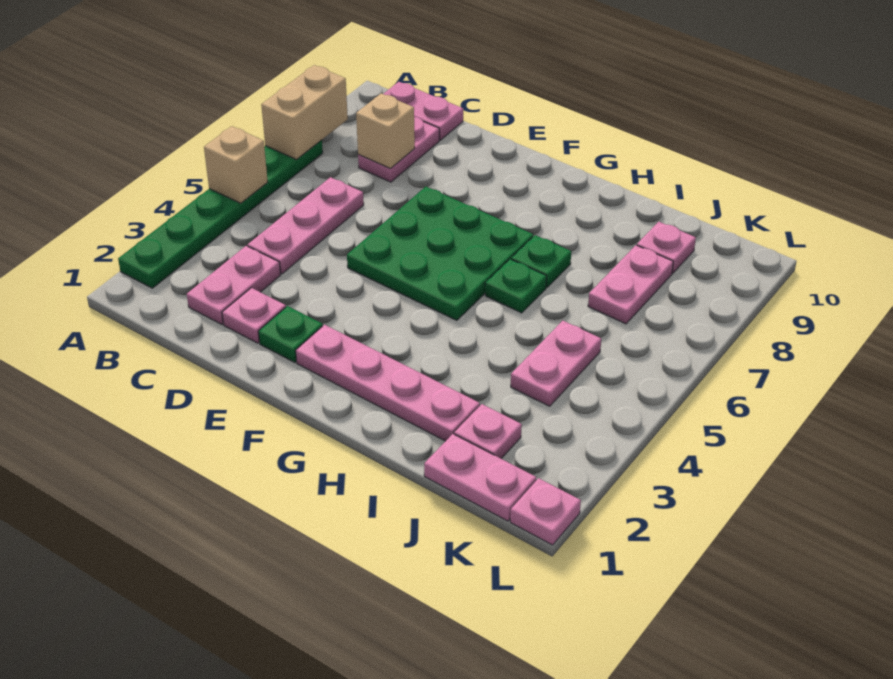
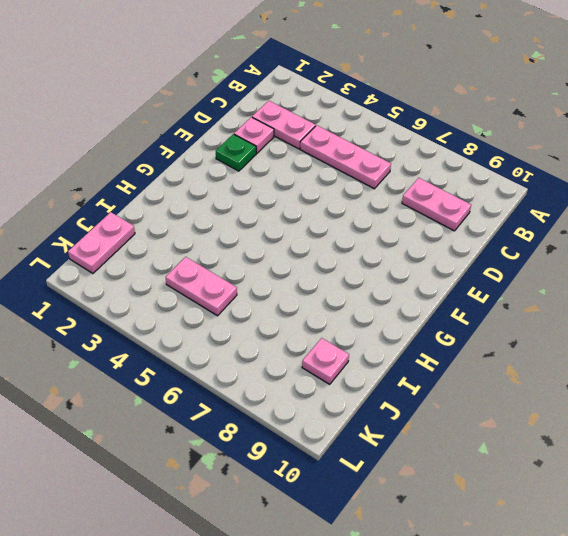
none -> green 1x6 plate [118,140,323,288]
none -> pink 1x2 plate [384,82,463,140]
none -> green 3x3 plate [347,187,533,320]

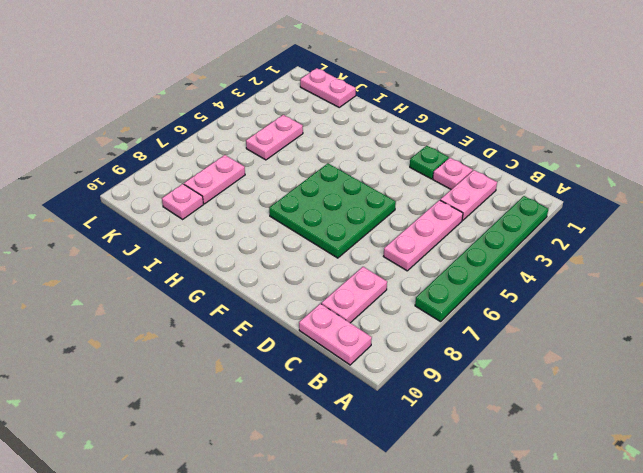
none -> pink 1x4 plate [296,325,480,441]
none -> green 1x1 plate [485,259,547,313]
none -> green 1x1 plate [511,235,571,288]

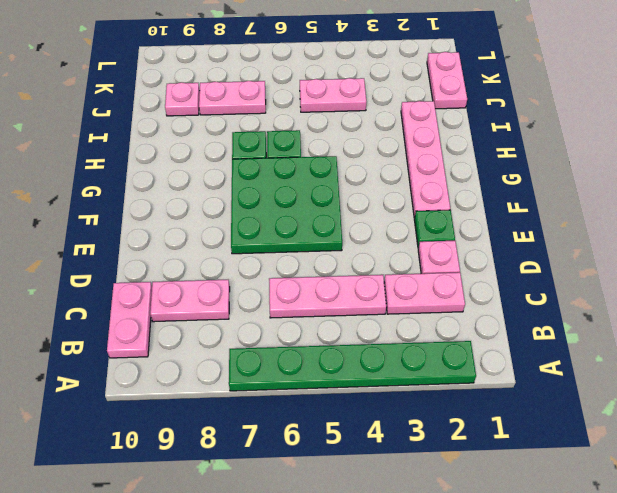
none -> pink 1x1 plate [454,404,522,458]
none -> pink 1x1 plate [510,478,581,545]
none -> tan 1x1 brick [204,126,268,203]

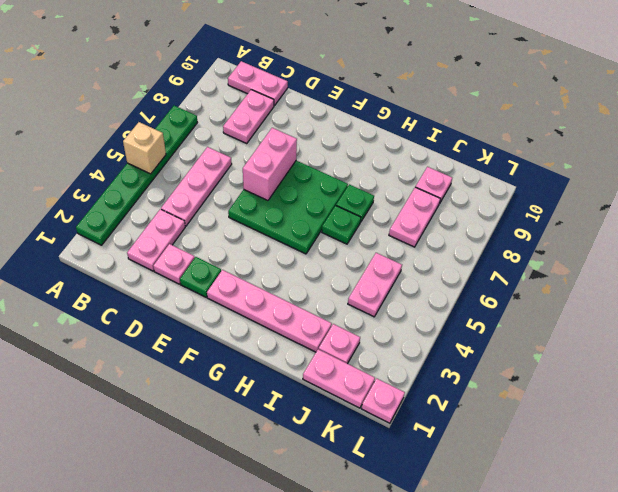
pink 1x2 brick [243,128,297,200] -> none
none -> tan 1x2 brick [261,65,348,159]
none -> tan 1x1 brick [356,93,415,168]

